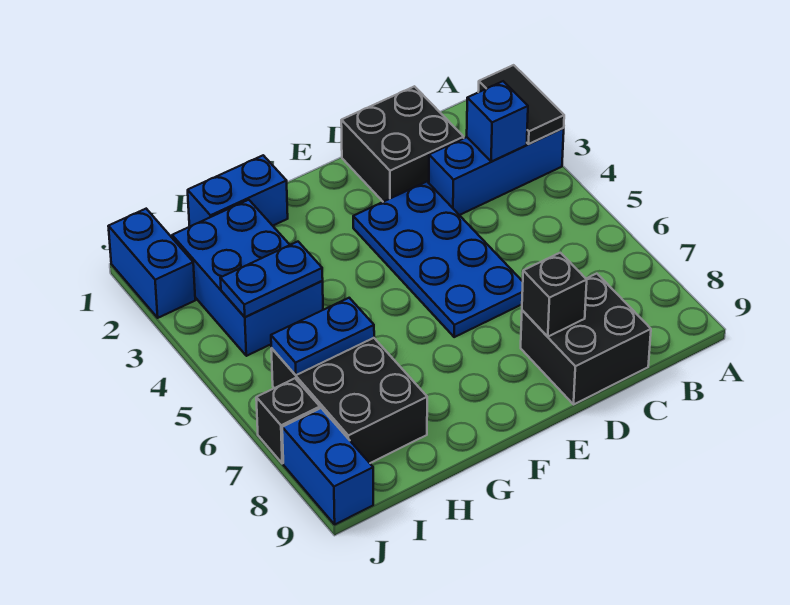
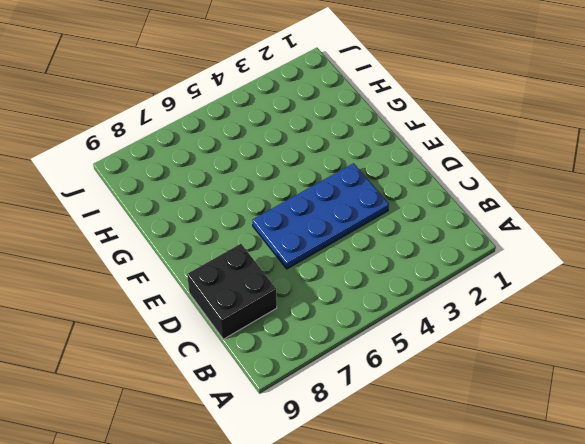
none -> blue 1x3 brick [429,128,564,215]
none -> black 2x2 brick [341,86,464,202]
none -> blue 1x2 brick [188,155,288,226]

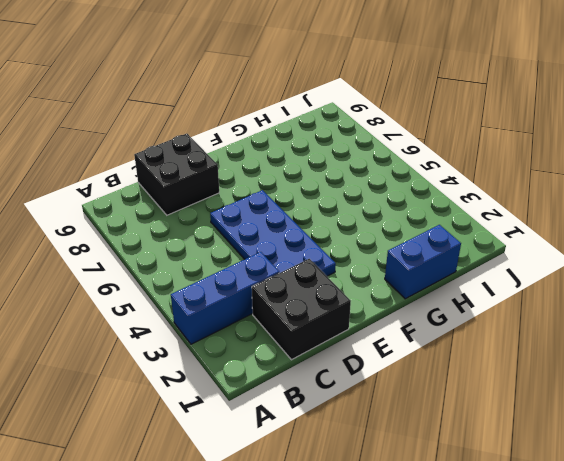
none -> blue 2x3 brick [172,200,323,356]
none -> black 2x3 brick [271,338,427,463]
none -> blue 1x2 brick [108,209,195,318]

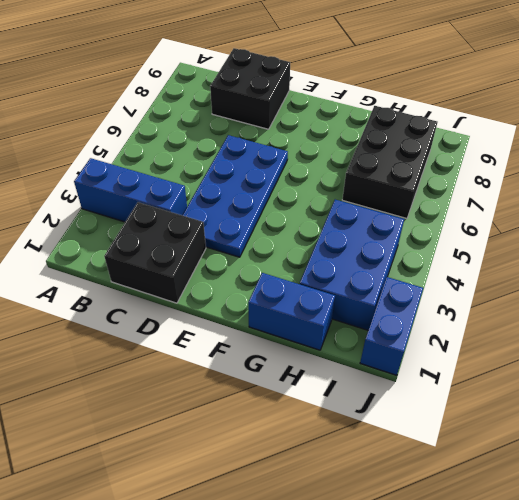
none -> black 1x1 brick [256,378,320,463]
none -> blue 1x2 brick [282,408,373,524]
none -> black 1x2 tile [478,65,564,144]

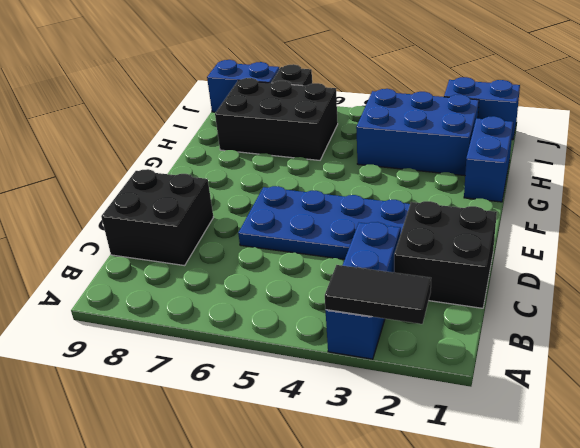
none -> blue 1x1 brick [467,81,528,162]
none -> black 1x1 brick [522,253,587,337]
none -> blue 1x2 plate [220,242,323,317]

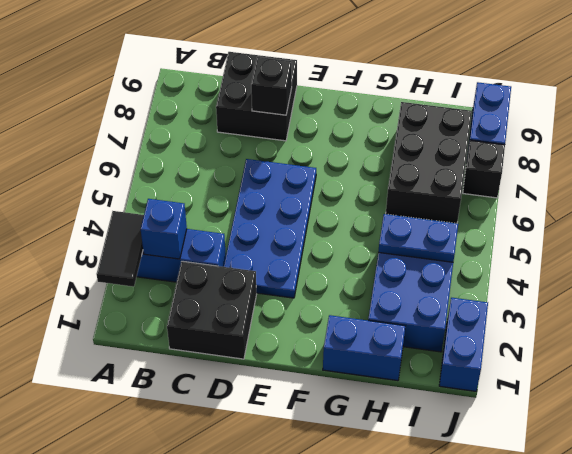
none -> blue 1x2 plate [271,298,374,375]

